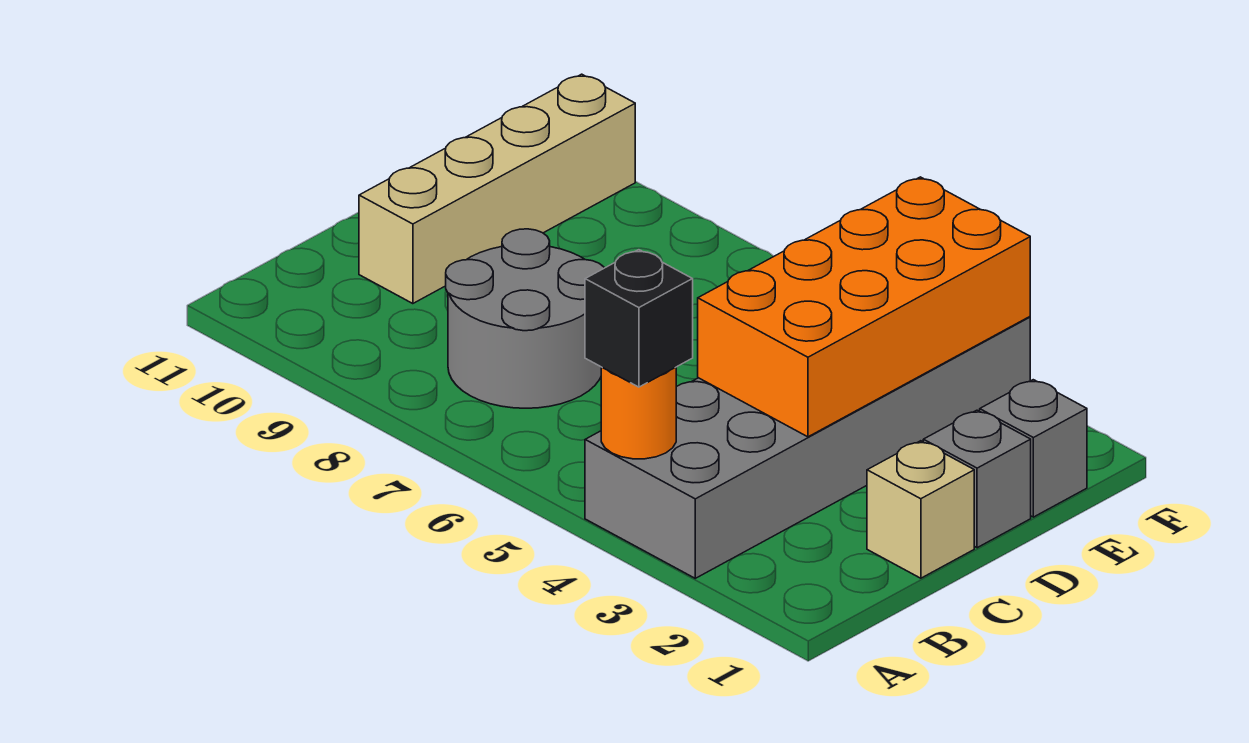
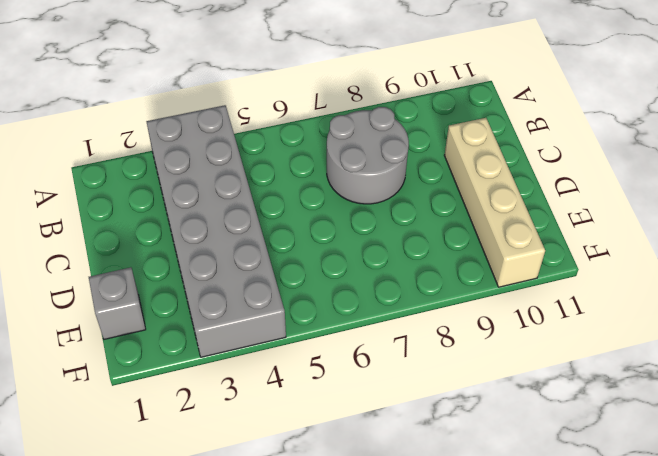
none -> tan 1x1 brick [867,441,974,578]
none -> grey 1x1 brick [923,410,1031,548]

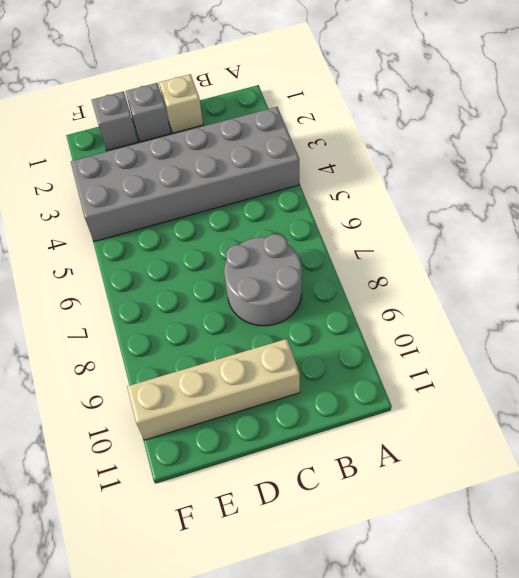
none -> orange 1x1 round brick [601,367,676,459]
none -> orange 2x4 brick [698,177,1030,437]

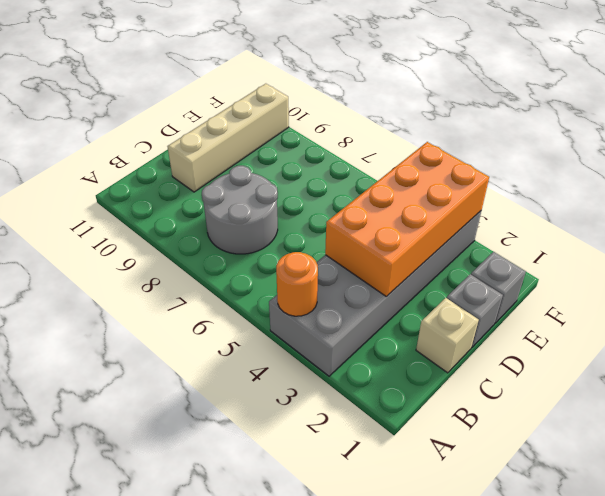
none -> black 1x1 brick [585,250,693,387]

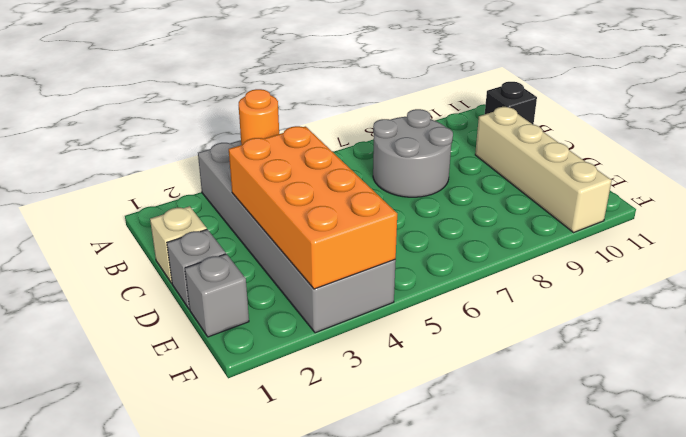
black 1x1 brick [485,82,537,124] -> black 1x1 brick moved to [585,250,693,387]

